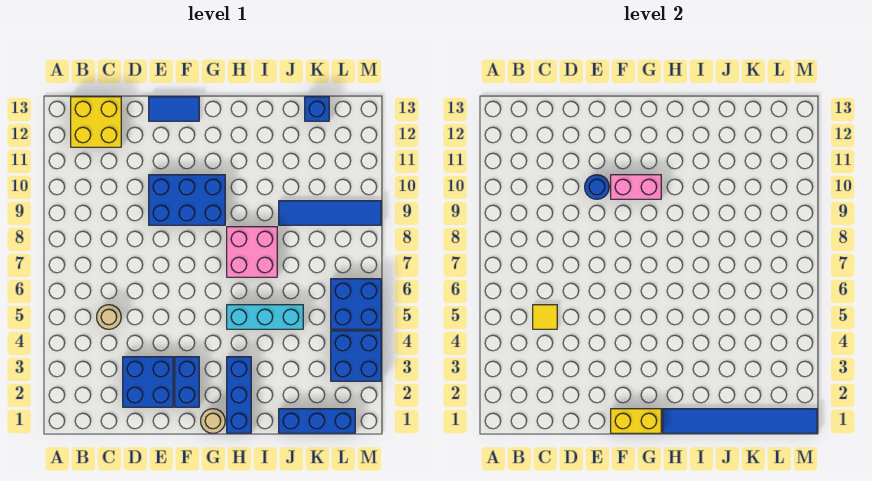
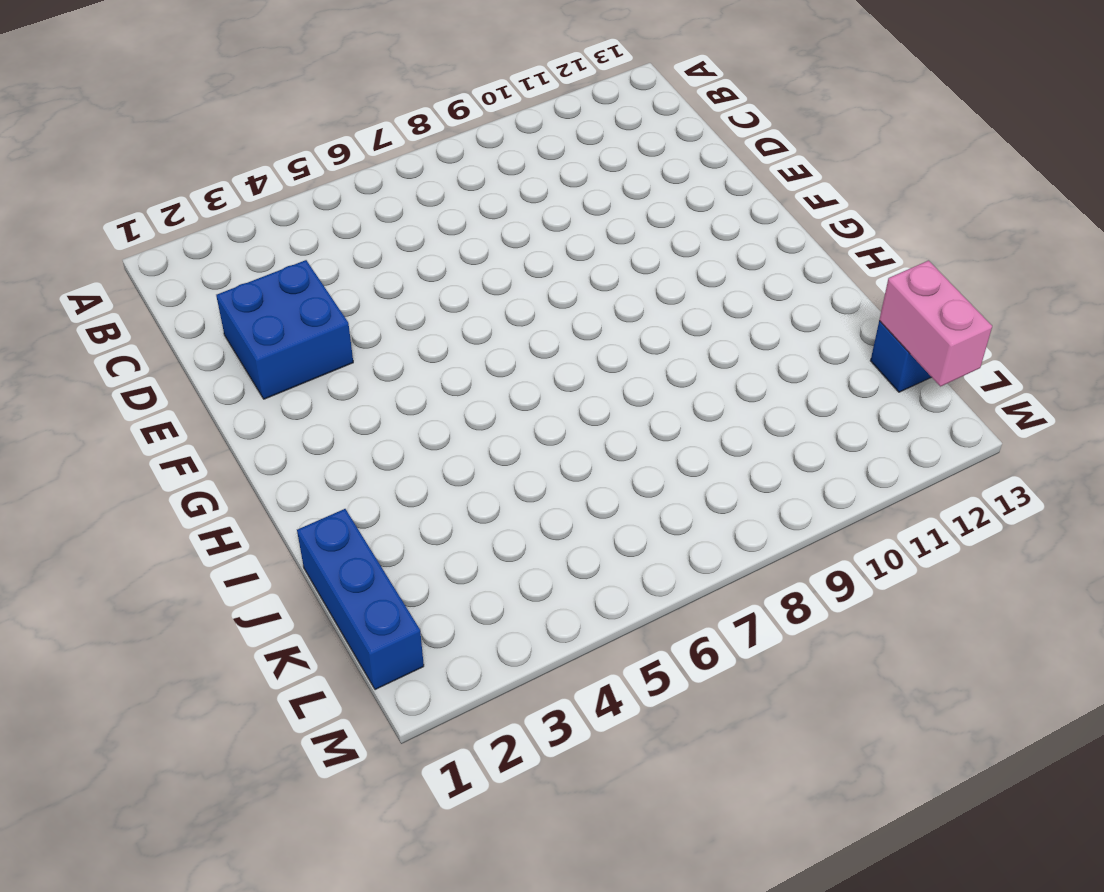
pink 1x2 brick [879,261,992,386] -> pink 1x2 brick moved to [611,175,661,199]
none -> yellow 2x2 brick [71,97,121,147]
none -> tan 1x1 round brick [97,305,121,329]
none -> blue 2x3 brick [149,175,225,225]

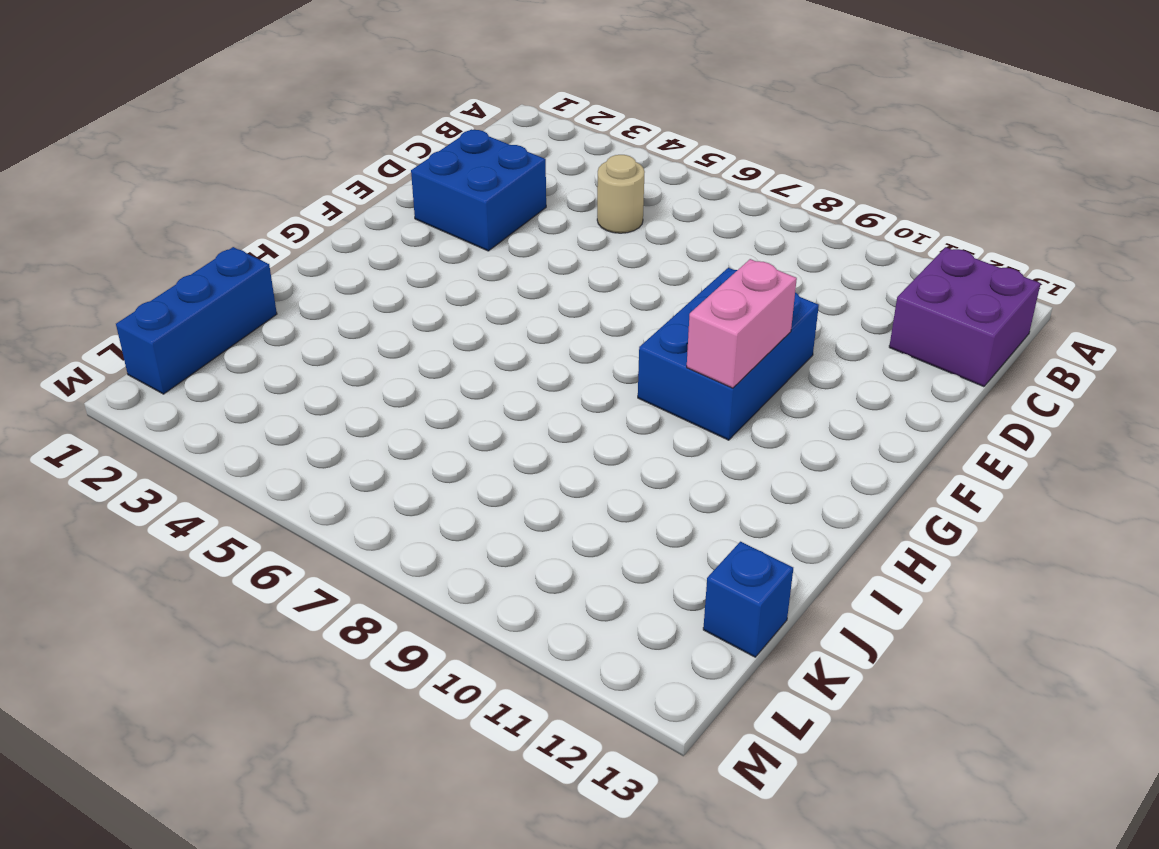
purple 2x2 brick [889,247,1041,387] -> yellow 2x2 brick [71,97,121,147]
none -> blue 1x2 tile [149,97,199,121]
none -> blue 1x2 brick [175,357,199,407]
none -> tan 1x1 round brick [201,409,225,433]

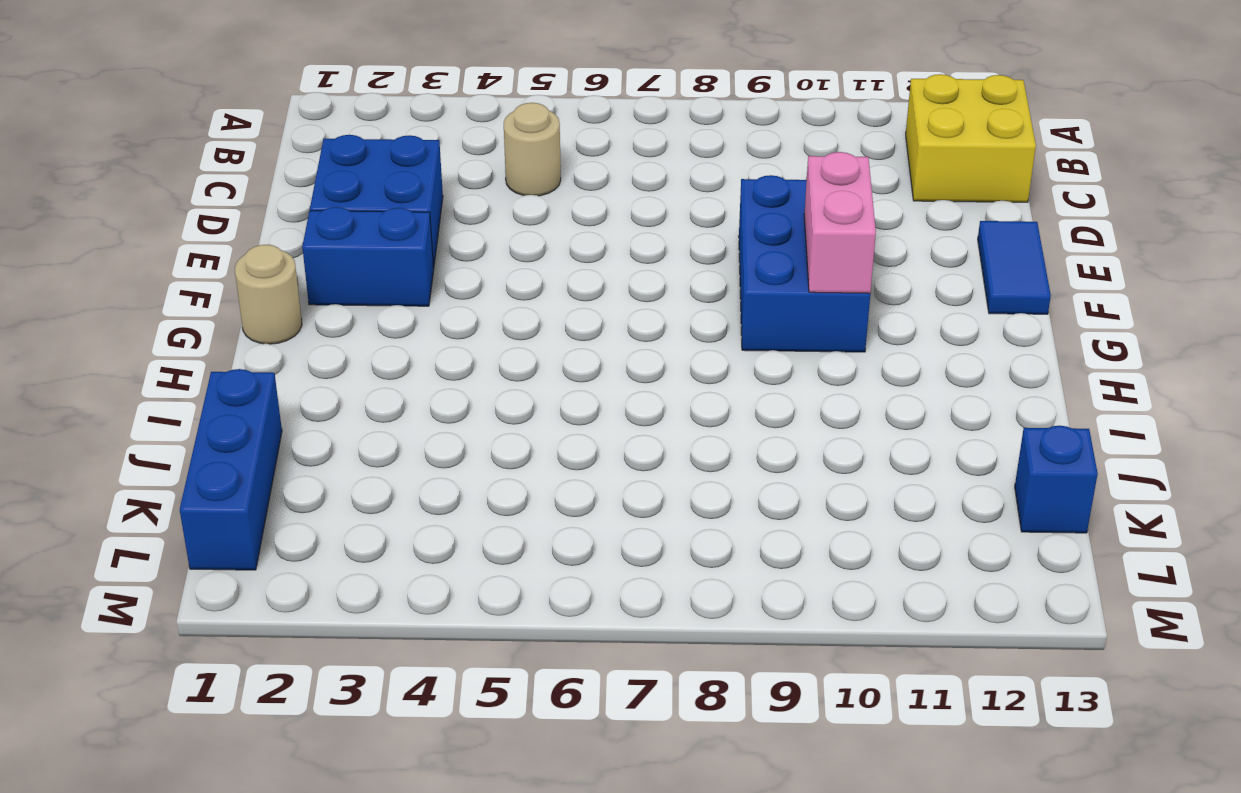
none -> blue 1x3 brick [227,357,251,433]
none -> cyan 1x3 brick [227,305,303,329]
none -> pink 2x2 brick [227,227,277,277]

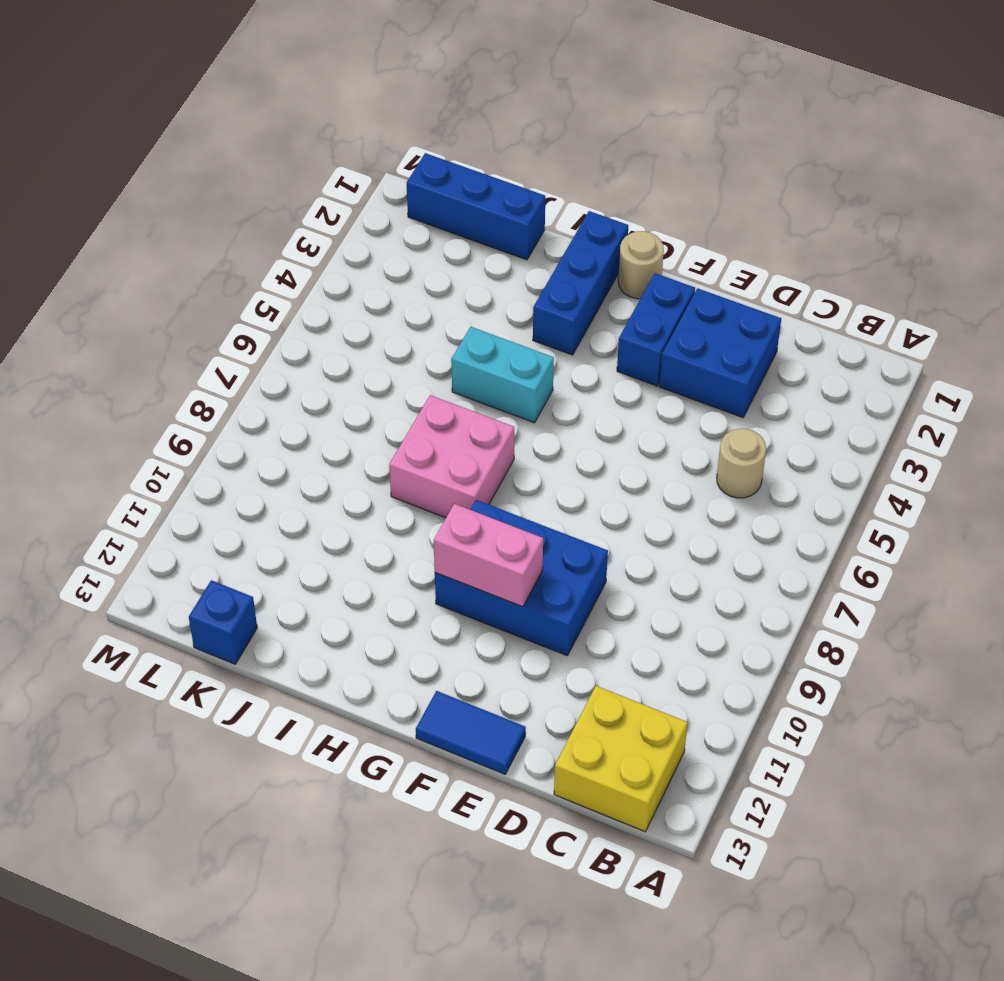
cyan 1x2 brick [451,327,554,423] -> cyan 1x3 brick [227,305,303,329]
none -> blue 1x4 tile [279,201,381,225]
none -> blue 2x2 brick [331,331,381,381]
none -> blue 2x2 brick [331,279,381,329]

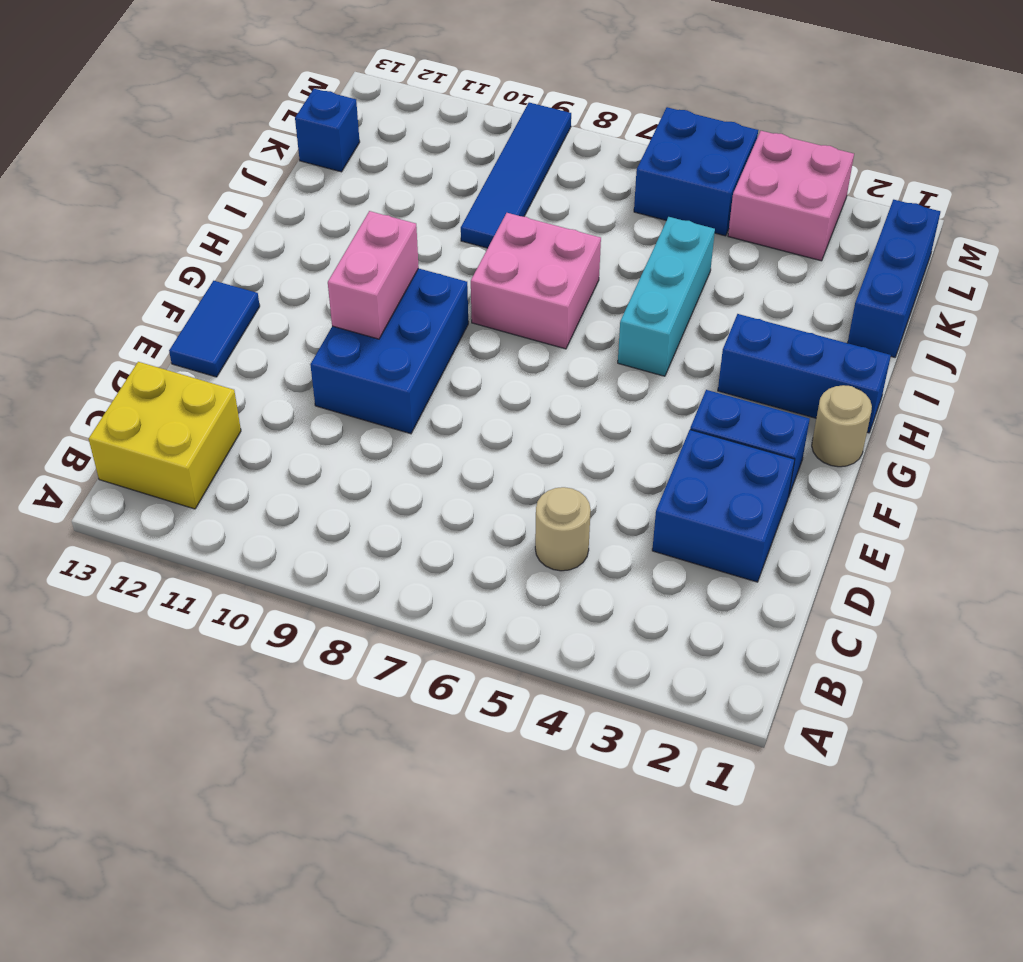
pink 2x2 brick [728,131,854,261] -> blue 2x2 brick [331,331,381,381]
none -> yellow 1x1 tile [533,305,557,329]
none -> blue 1x1 round brick [585,175,609,199]
none -> yellow 1x2 brick [611,409,661,433]

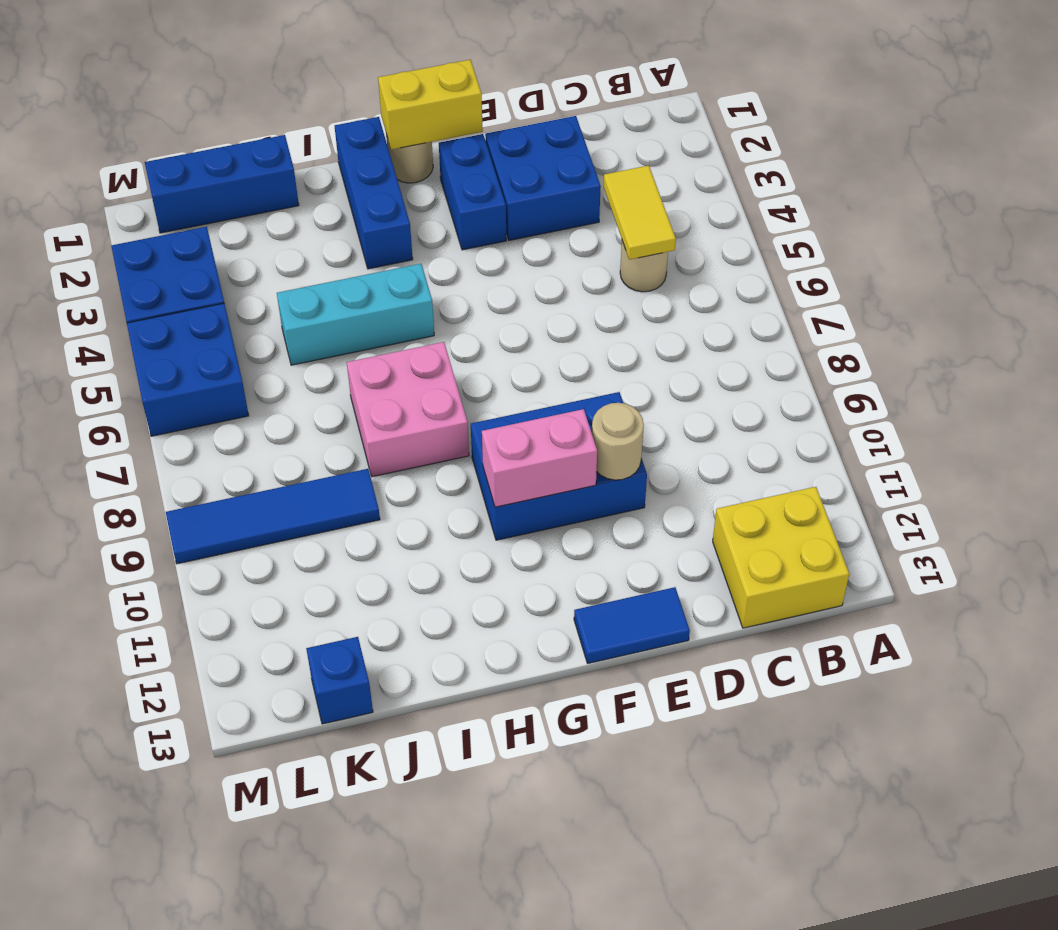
yellow 1x2 tile [603,165,676,260] -> yellow 1x1 tile [533,305,557,329]
tan 1x1 round brick [592,403,644,480] -> blue 1x1 round brick [585,175,609,199]
none -> blue 1x6 tile [663,409,817,433]

